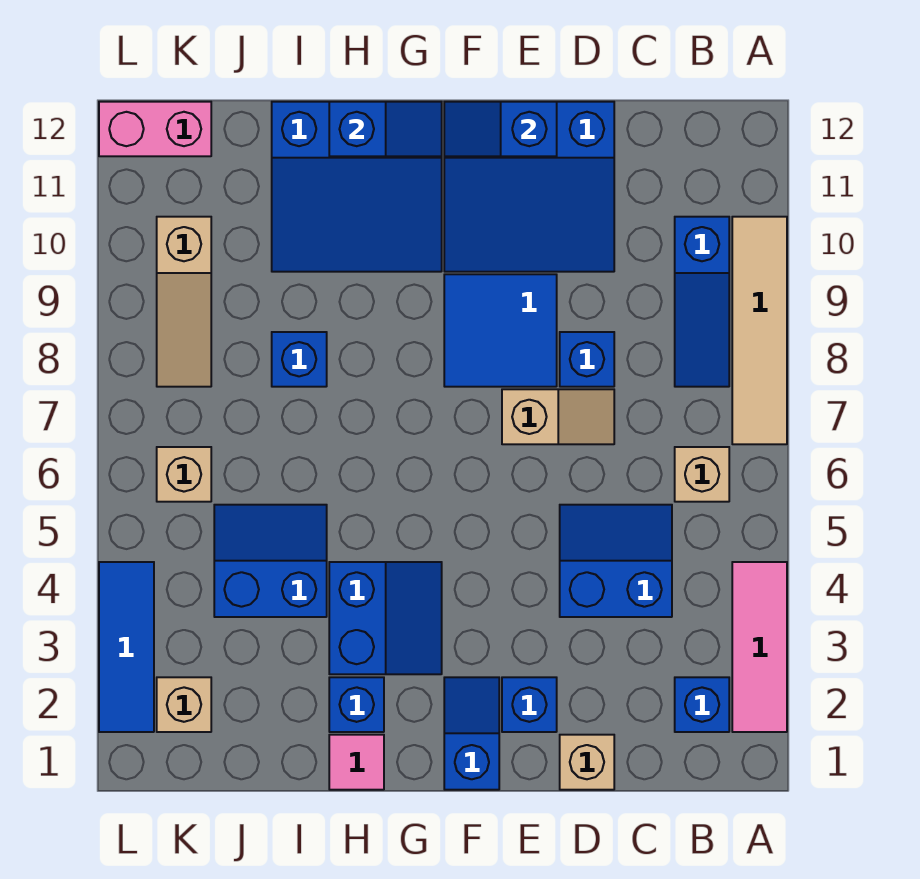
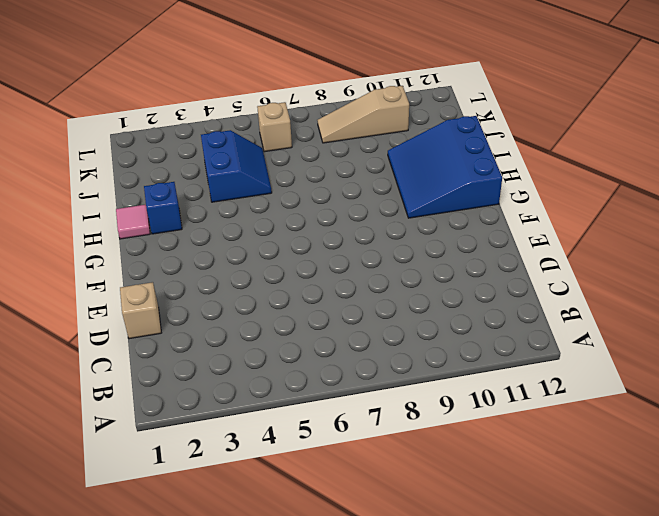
none -> pink 1x3 tile [732,562,787,732]
none -> tan 1x4 tile [732,217,787,444]
none -> blue 1x1 brick [675,677,729,732]

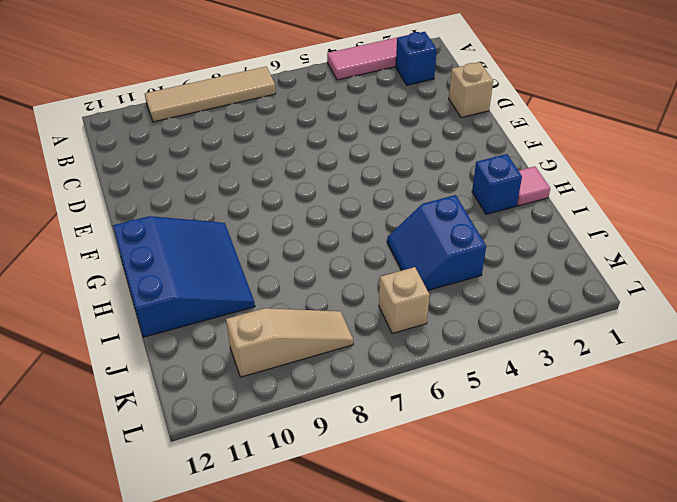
none -> tan 1x1 brick [675,447,729,502]
none -> blue 1x3 slope [675,217,729,387]
none -> blue 2x2 slope [560,505,672,617]

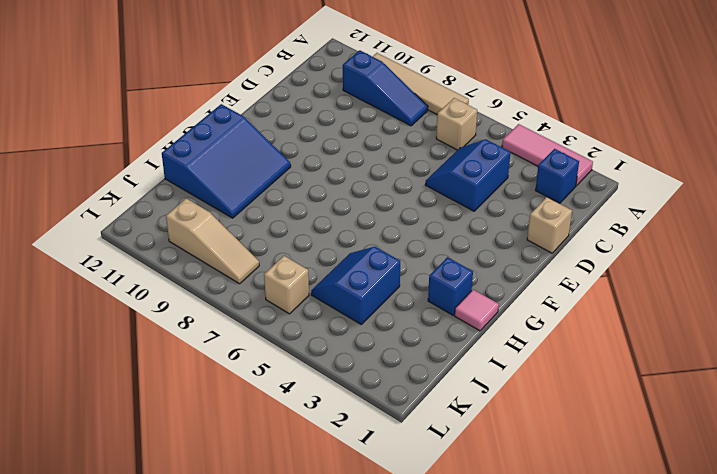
none -> tan 1x2 slope [502,389,614,444]
none -> blue 1x1 brick [560,332,614,387]
none -> blue 3x3 slope [444,102,614,272]

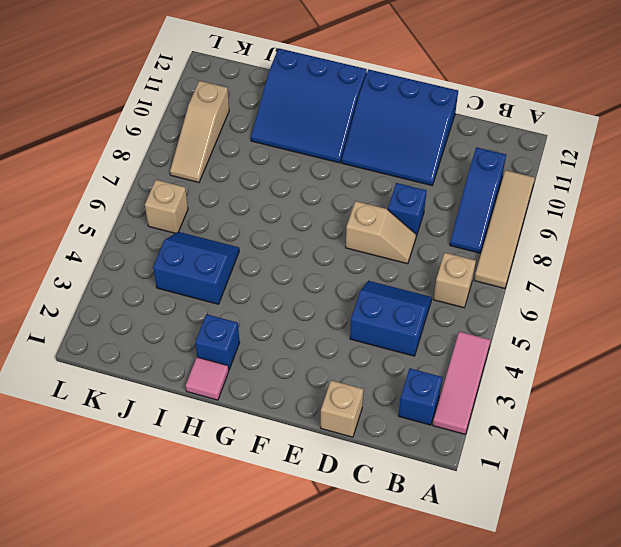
none -> blue 1x1 brick [502,677,557,732]
none -> blue 2x2 tile [444,274,557,387]
none -> blue 1x2 slope [444,677,499,790]

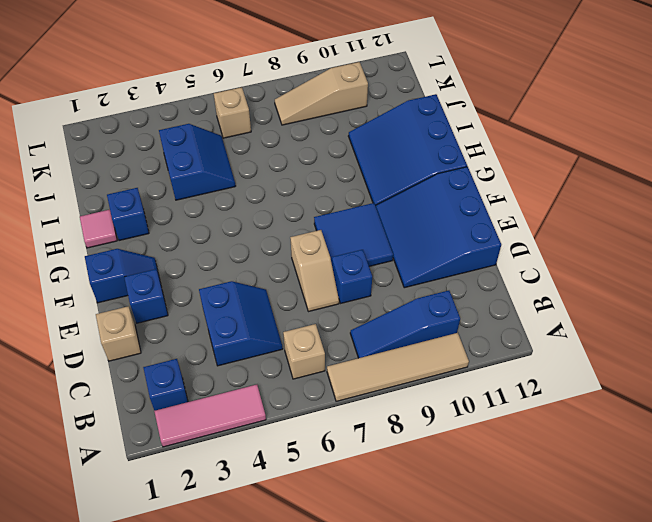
none -> blue 2x2 slope [329,562,442,674]
none -> blue 1x1 brick [272,332,327,387]
none -> tan 1x1 brick [157,677,211,732]

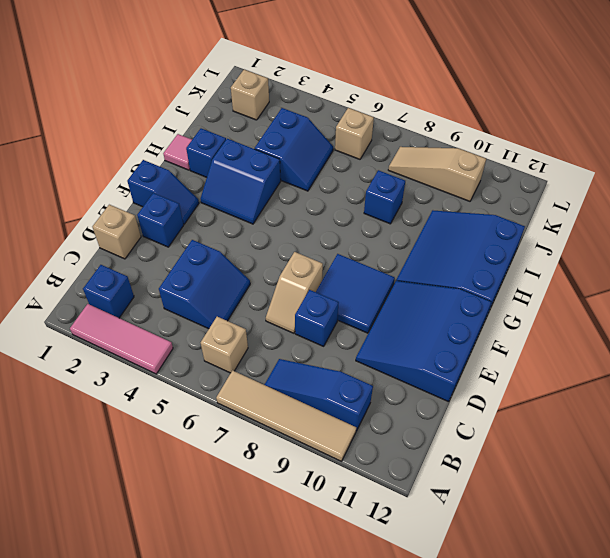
none -> pink 1x2 brick [99,102,211,156]
none -> blue 1x3 tile [99,562,154,732]
none -> blue 1x2 slope [444,102,557,156]

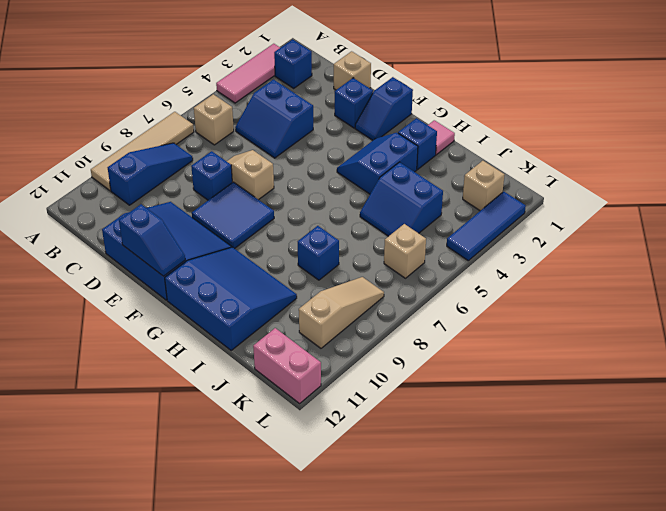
none -> blue 1x2 slope [329,102,442,156]

